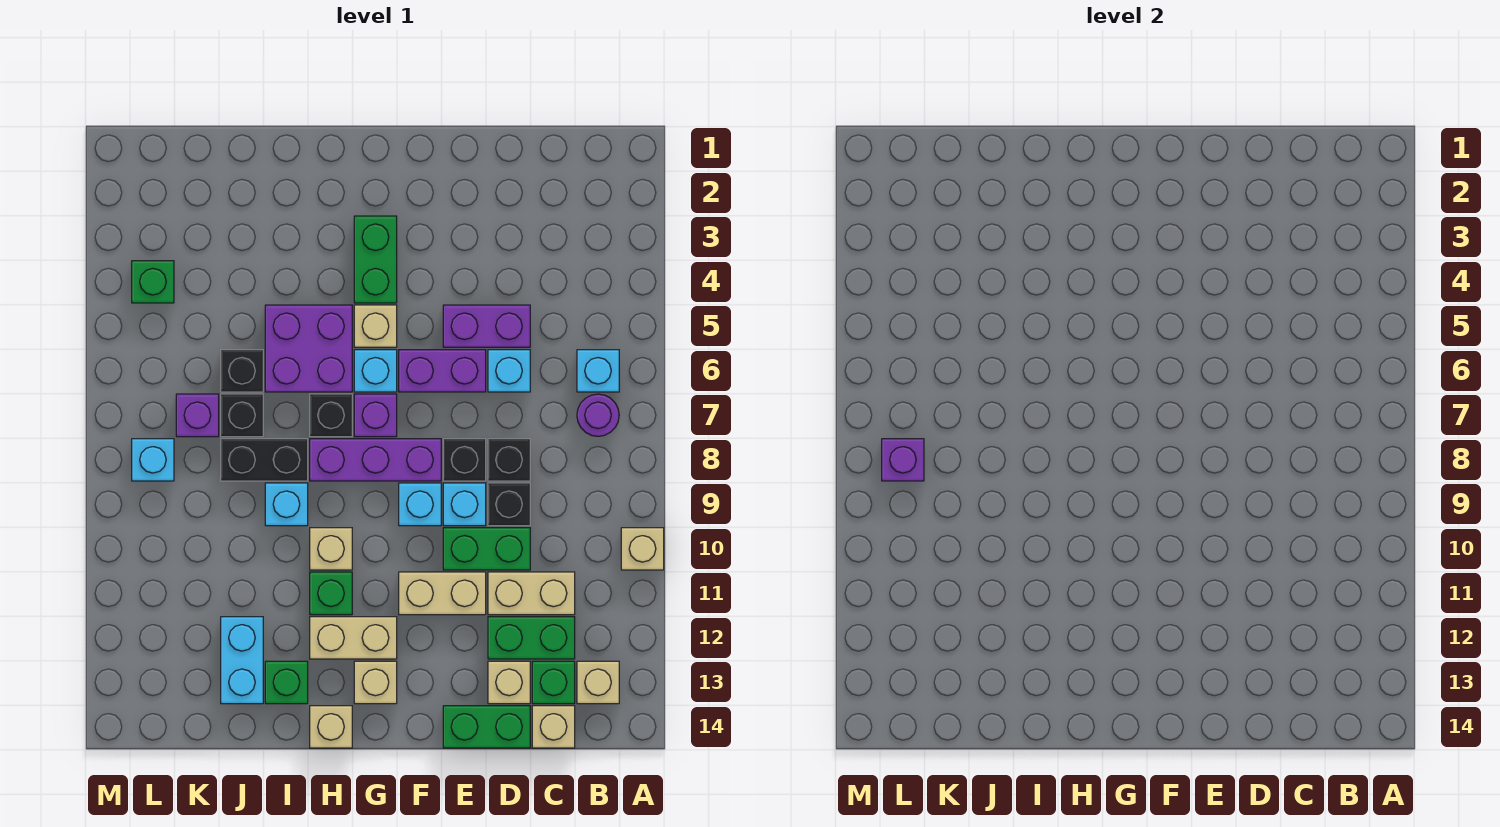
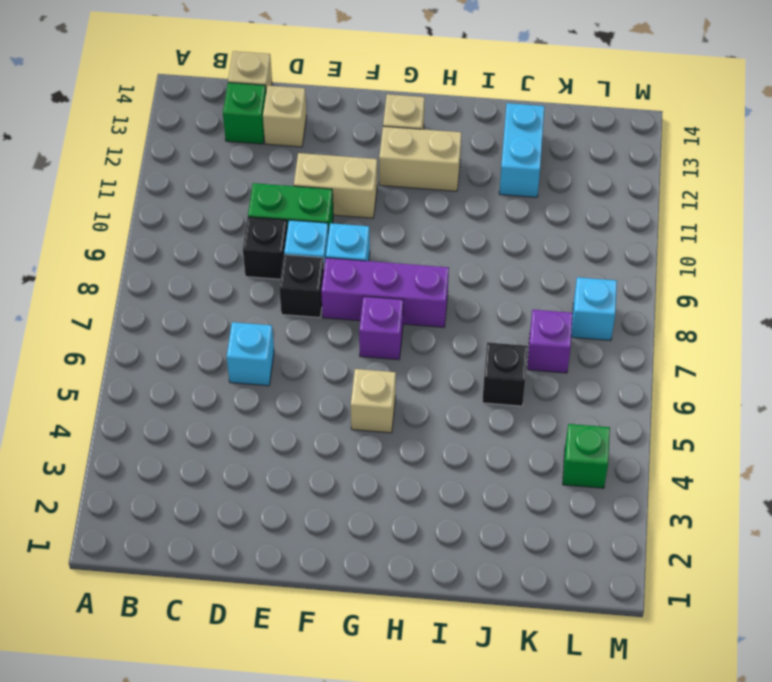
none -> tan 1x1 brick [621,528,664,570]
none -> cyan 1x1 brick [577,350,619,392]
none -> purple 1x1 round brick [577,394,619,436]
none -> tan 1x1 brick [577,661,619,704]

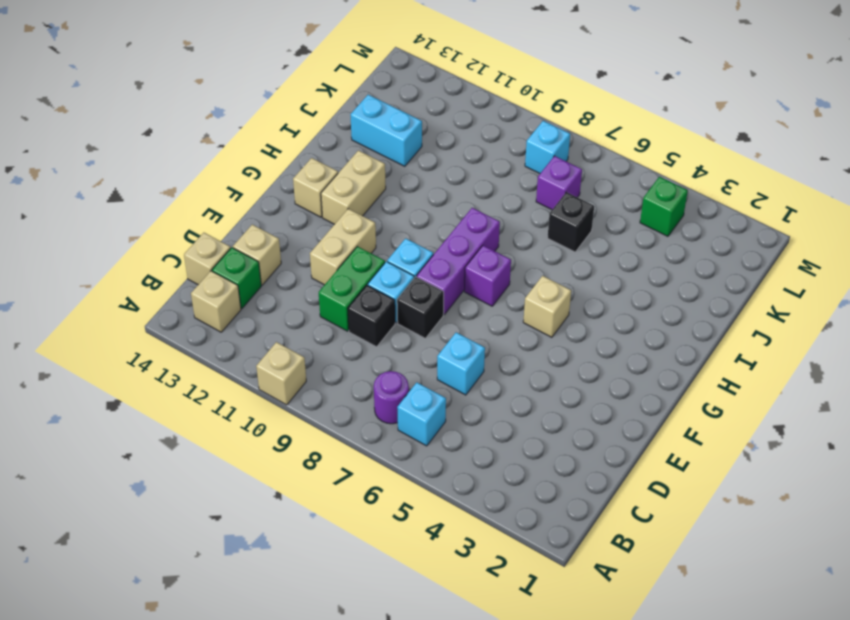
none -> tan 1x2 brick [488,572,575,615]
none -> green 1x2 brick [488,617,575,659]
none -> purple 1x2 brick [443,305,530,347]
none -> black 1x1 brick [488,439,530,481]

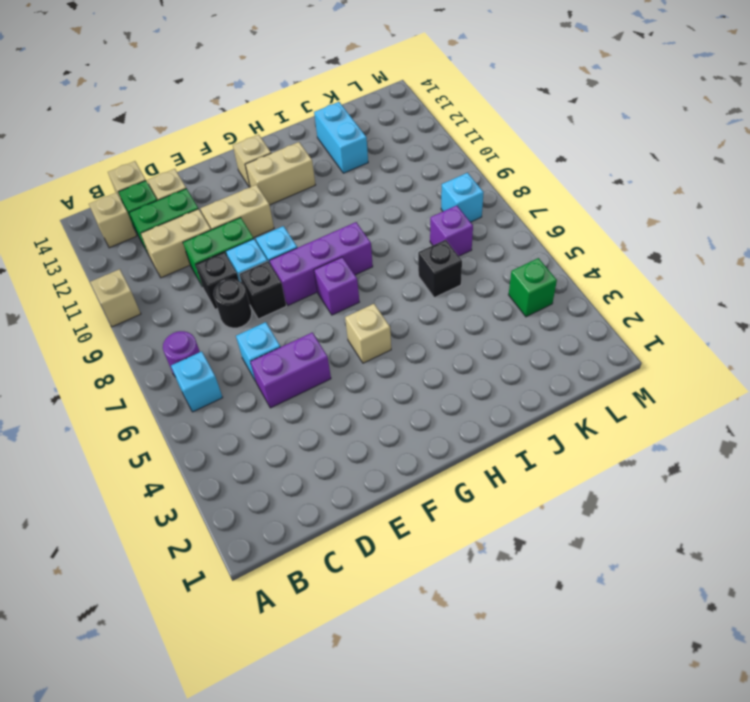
black 1x1 round brick [213,279,252,328] -> black 1x1 brick [488,439,530,481]
none -> green 1x2 brick [443,706,530,748]
none -> purple 1x2 brick [399,350,486,392]
none -> green 1x2 brick [354,216,397,303]
none -> cyan 1x1 brick [354,350,397,392]

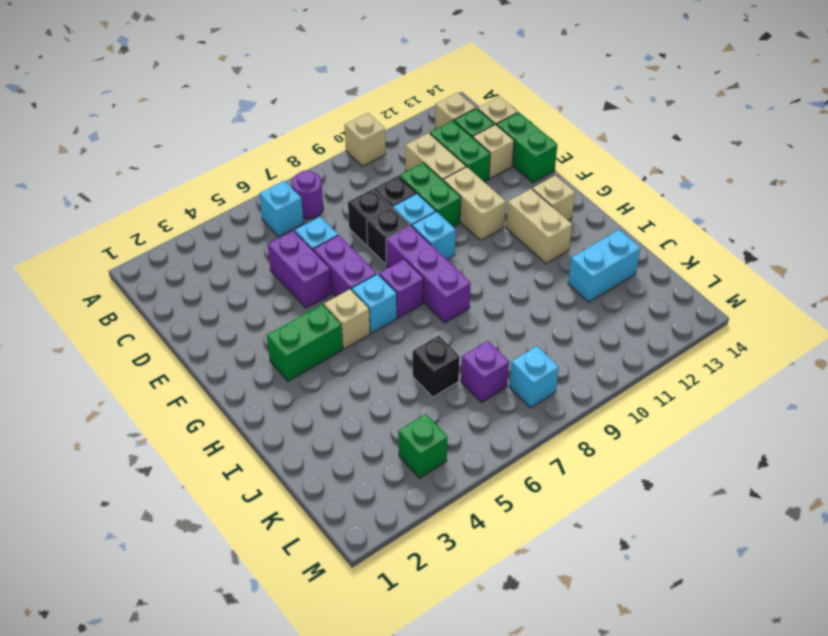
none -> purple 2x2 brick [265,305,352,392]
none -> black 1x1 brick [310,394,352,437]
none -> tan 1x1 brick [310,528,352,570]
none -> green 1x1 brick [310,572,352,615]

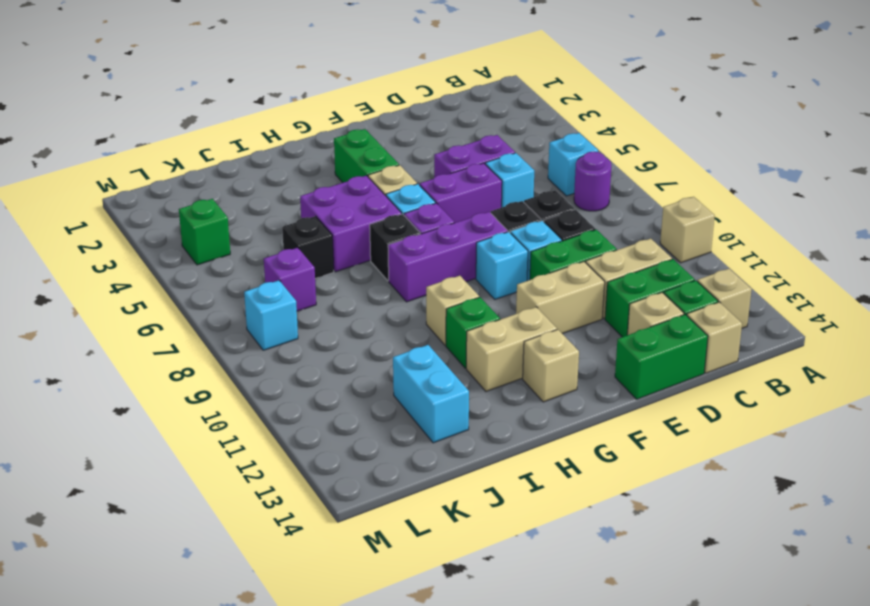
none -> tan 1x1 brick [310,706,352,748]
none -> black 1x2 brick [221,439,308,481]
none -> cyan 1x1 brick [265,483,308,526]
none -> green 1x1 brick [265,661,308,704]

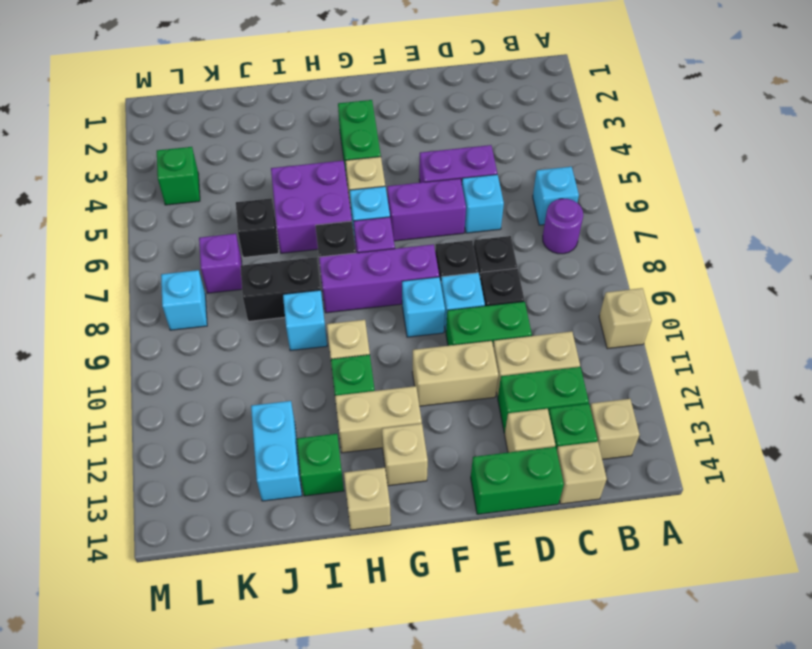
none -> black 1x1 brick [221,394,263,437]
none -> purple 1x1 brick [882,439,924,481]

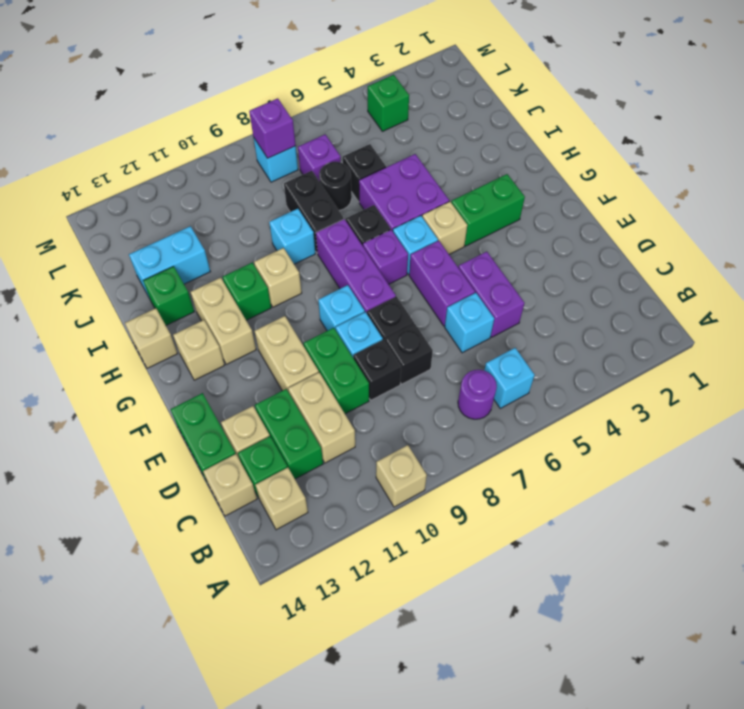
black 1x1 round brick [319,162,352,210] -> black 1x1 brick [221,394,263,437]

